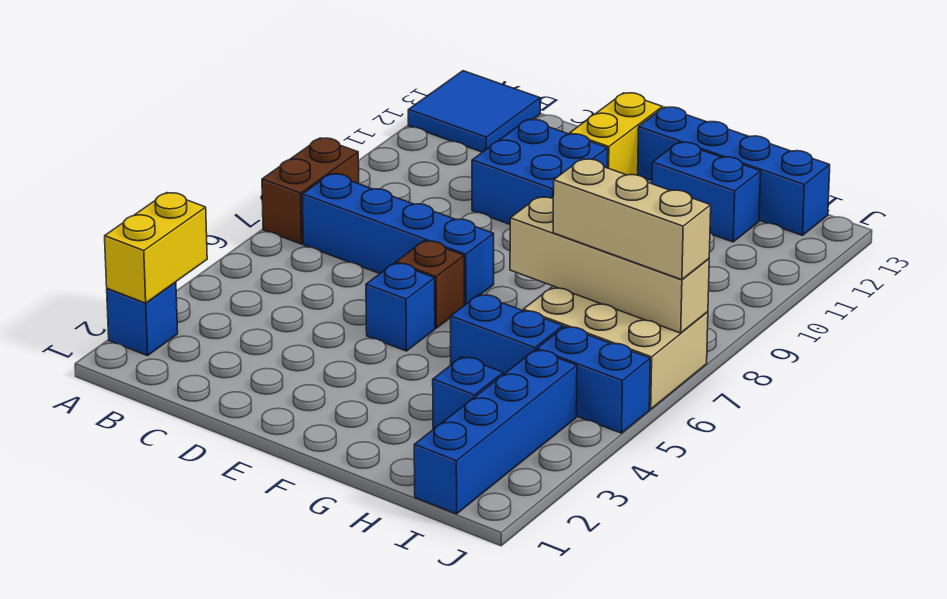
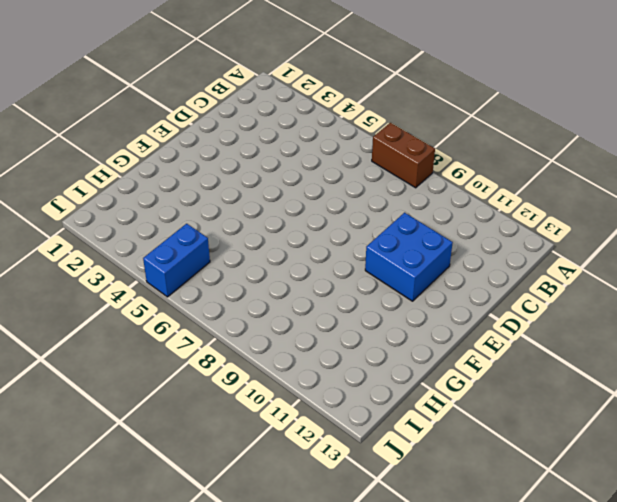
none -> blue 1x1 brick [107,282,178,356]
none -> blue 2x2 tile [408,71,540,152]
none -> blue 1x4 brick [302,174,494,305]

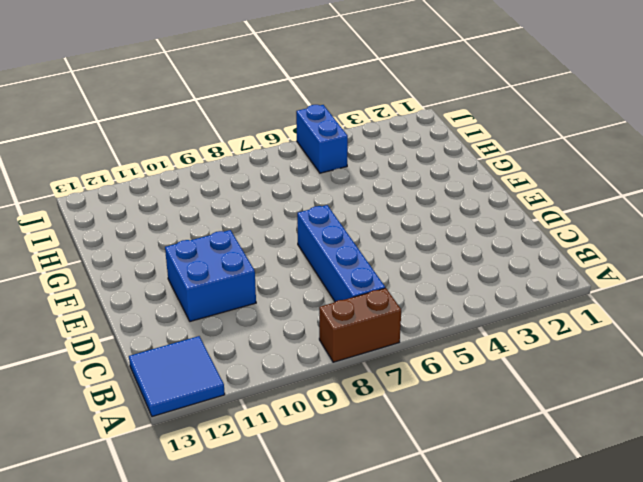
none -> blue 1x1 brick [107,282,178,356]
none -> blue 1x1 brick [366,263,435,351]
none -> brown 1x1 brick [396,241,464,328]

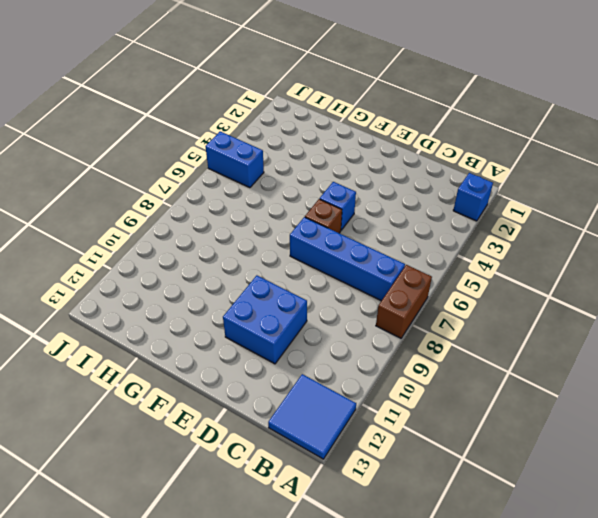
none -> yellow 1x2 brick [570,93,662,175]
none -> blue 1x4 brick [638,107,830,236]
none -> blue 1x2 brick [451,294,563,374]

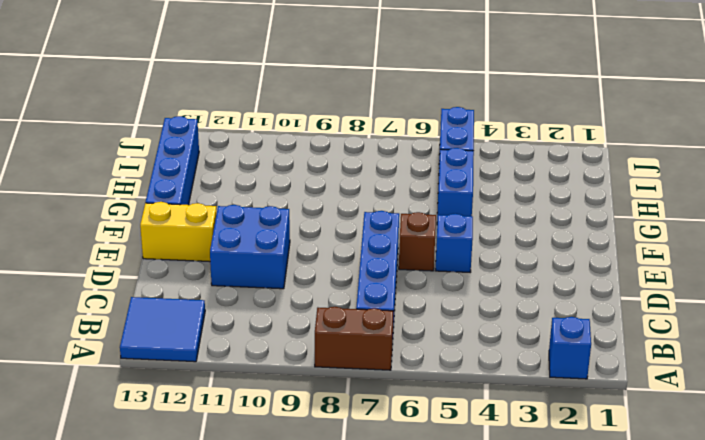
none -> blue 1x2 brick [652,142,761,242]
none -> blue 1x1 brick [433,357,503,429]
none -> tan 2x3 brick [523,286,708,409]

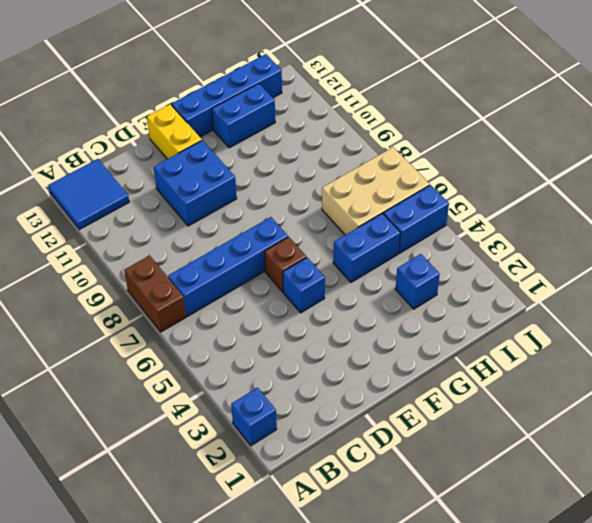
none -> blue 1x4 brick [414,350,577,514]
none -> yellow 1x2 brick [105,193,207,303]
none -> tan 1x4 brick [510,197,709,333]

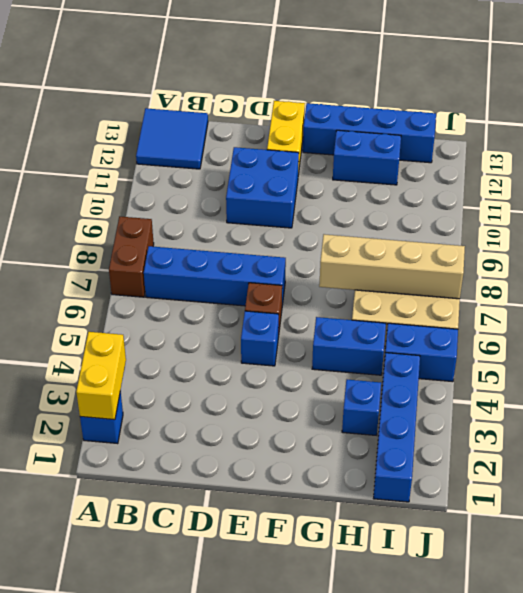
none -> tan 1x3 brick [553,159,711,280]

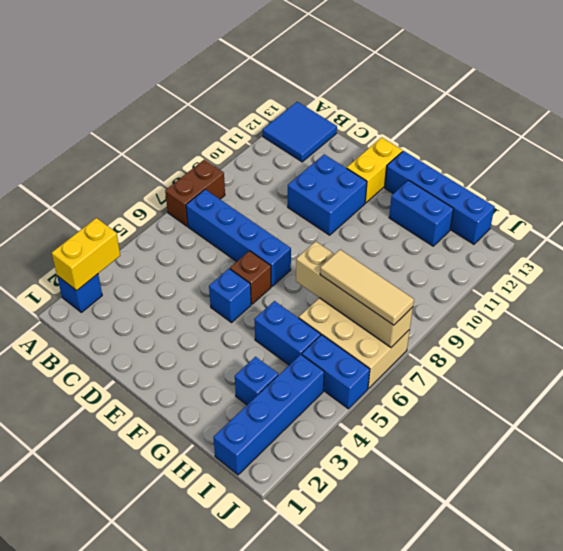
tan 1x3 tile [320,250,414,325] -> tan 1x3 brick [553,159,711,280]

